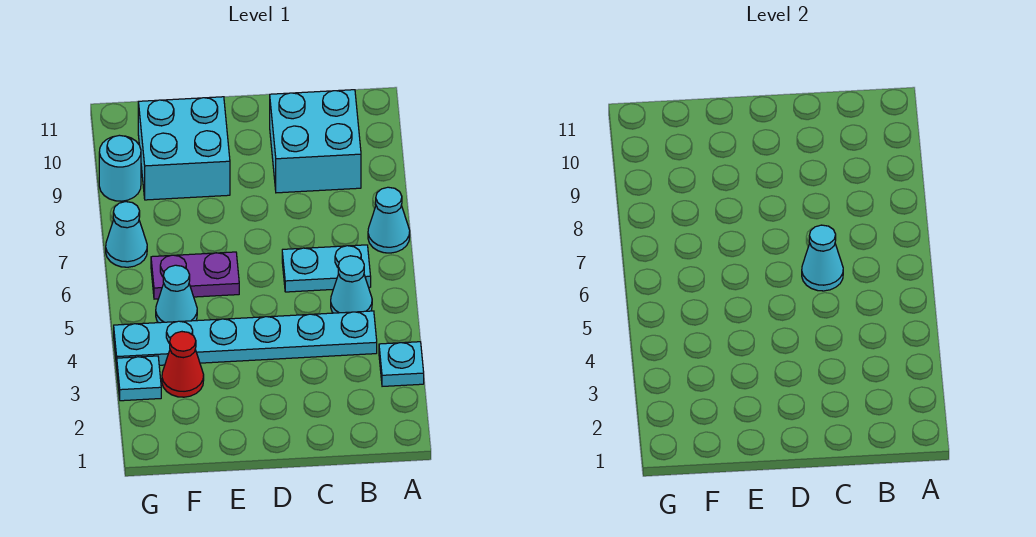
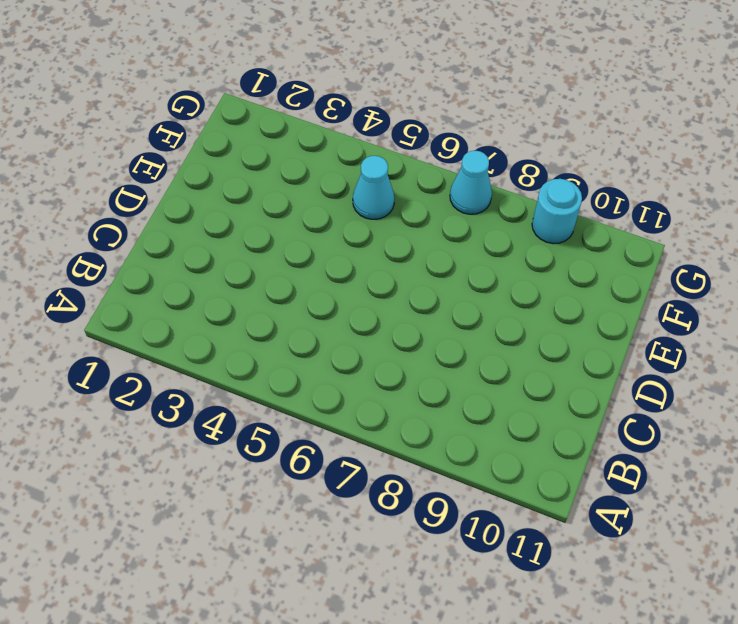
none -> cyan 1x1 plate [379,342,424,386]
none -> cyan 1x1 cone [368,187,410,253]
none -> cyan 1x6 plate [114,311,377,367]

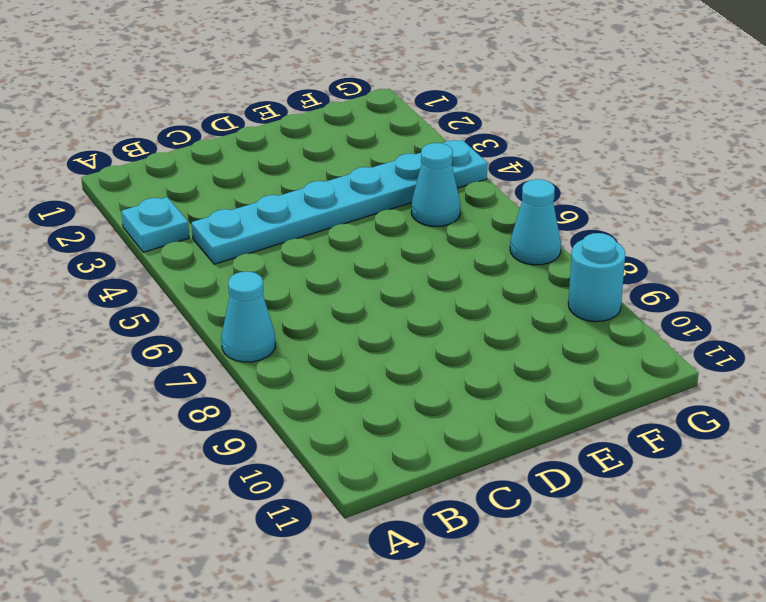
none -> cyan 1x1 cone [331,256,372,313]
none -> cyan 1x2 plate [282,245,371,292]
none -> cyan 2x2 brick [270,90,361,193]

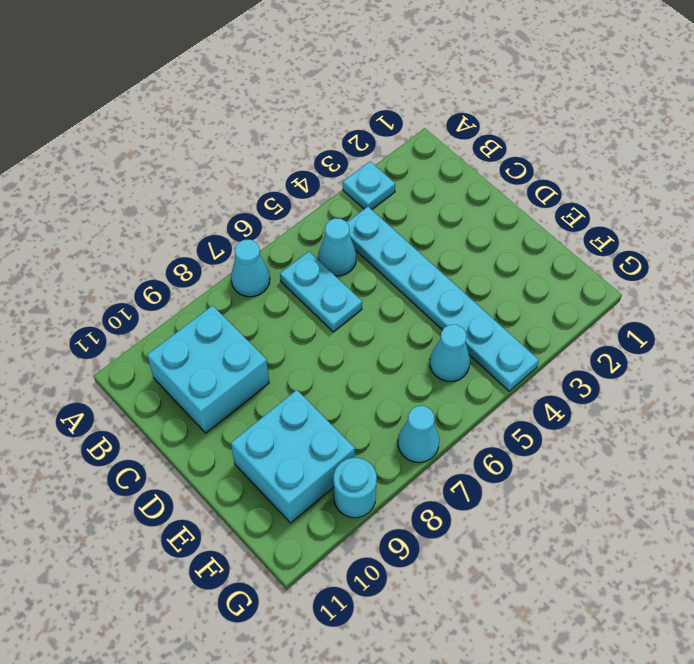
none -> purple 1x2 plate [151,252,239,299]
none -> red 1x1 cone [162,332,204,397]
none -> cyan 1x1 plate [117,356,161,401]

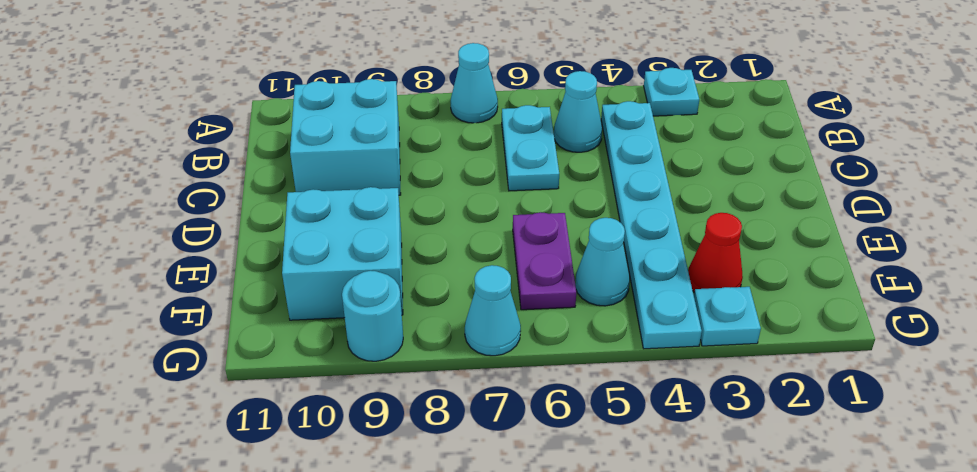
none -> cyan 1x1 cone [802,225,843,291]

